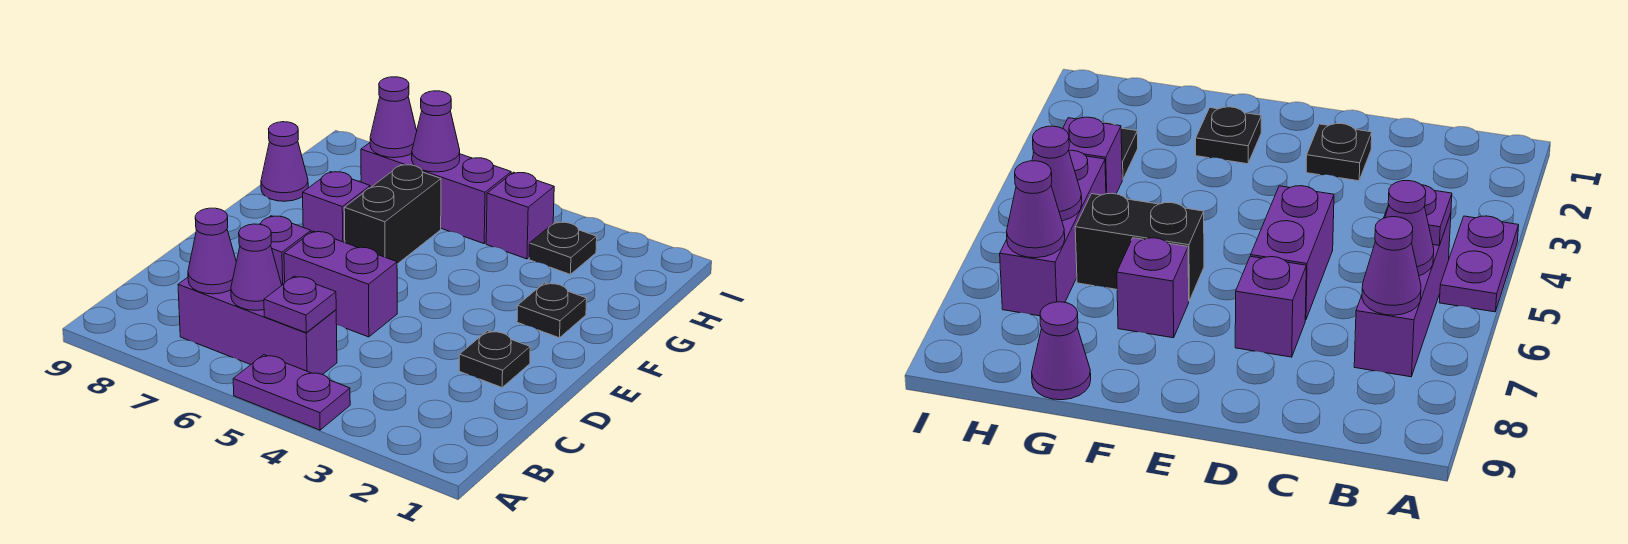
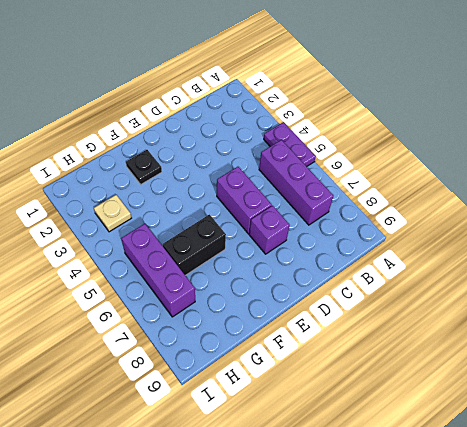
tan 1x1 plate [94,195,131,232] -> black 1x1 plate [529,222,597,274]
none -> black 1x1 plate [459,331,530,387]
none -> purple 1x1 brick [303,172,370,243]
none -> purple 1x1 cone [261,122,308,201]

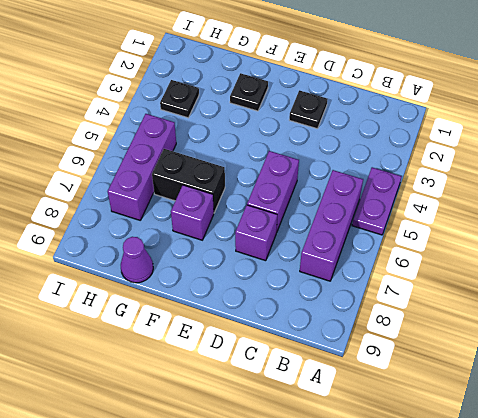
none -> purple 1x1 brick [486,172,554,259]
none -> purple 1x1 plate [264,276,336,333]
none -> purple 1x1 cone [231,224,282,310]

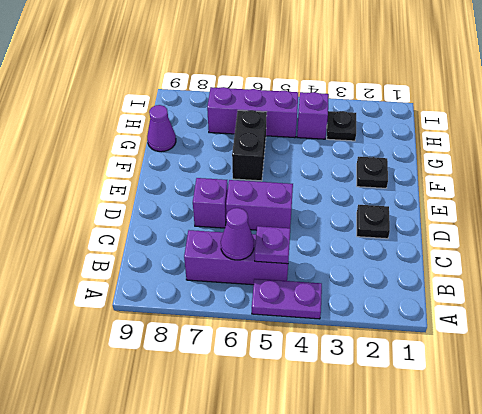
none -> purple 1x1 brick [303,172,370,243]
none -> purple 1x1 cone [188,208,236,294]
none -> purple 1x1 cone [412,91,460,172]

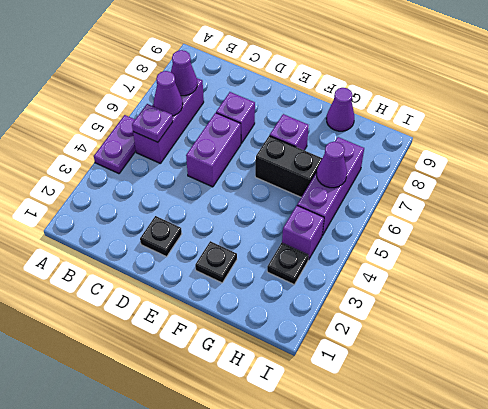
none -> purple 1x1 cone [370,77,417,158]

